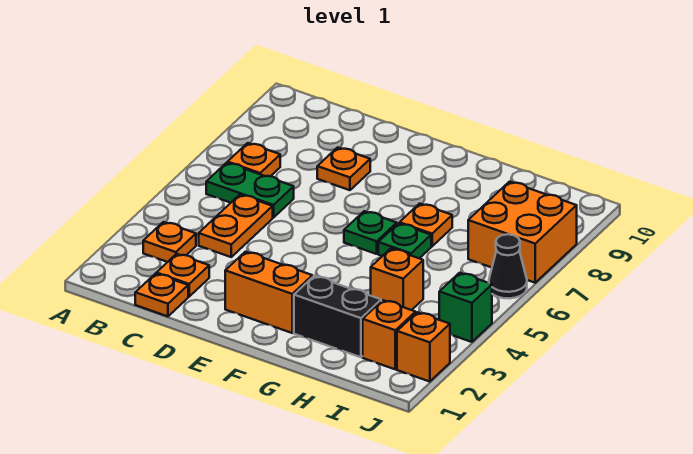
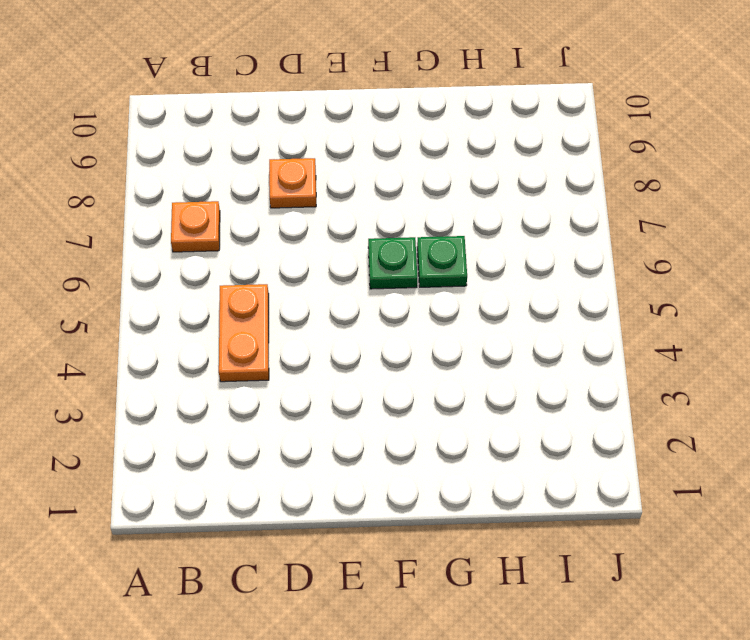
none -> orange 1x1 plate [143,222,196,262]
none -> green 1x2 plate [206,163,294,218]
none -> orange 1x1 plate [135,274,188,316]

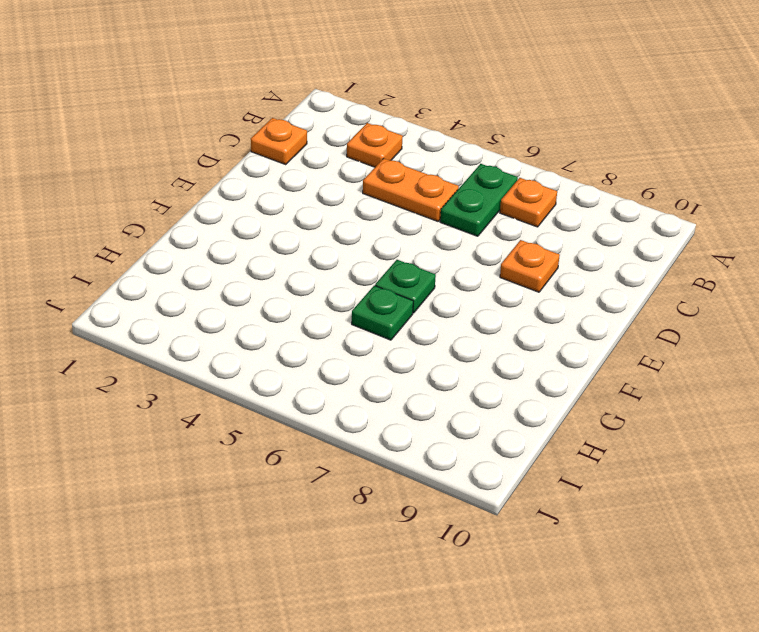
none -> orange 1x1 plate [156,254,209,297]
none -> orange 1x2 brick [225,252,312,333]
none -> black 1x2 brick [294,276,381,357]

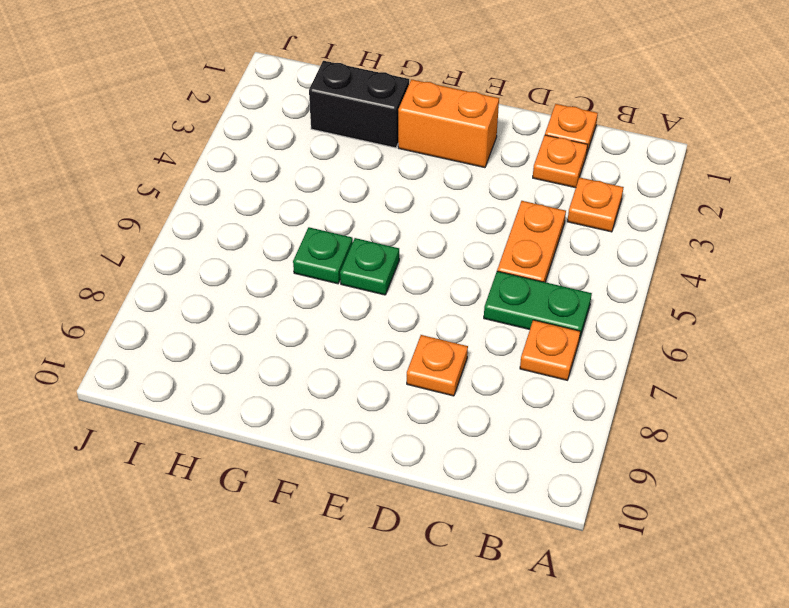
none -> orange 1x1 plate [399,204,452,246]
none -> orange 1x1 brick [371,249,423,310]
none -> orange 1x1 brick [363,300,416,369]

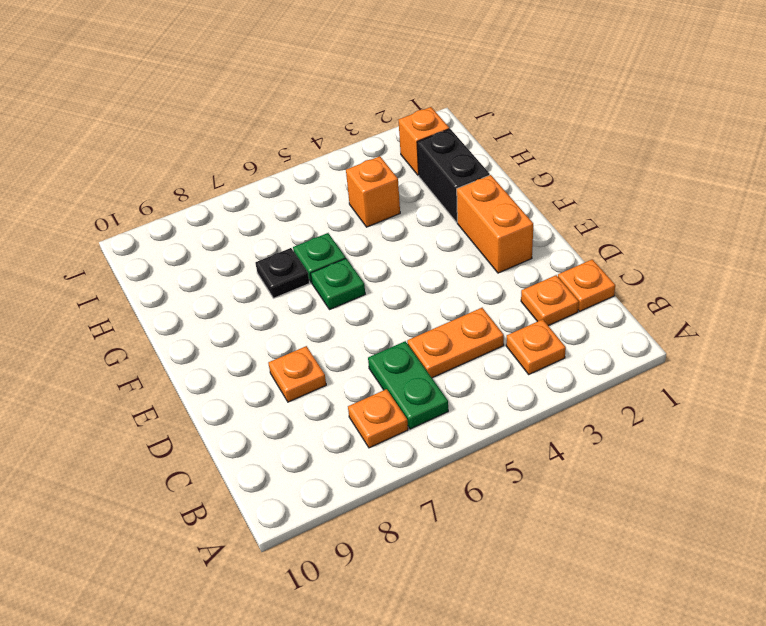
black 1x1 plate [255,248,309,298] -> orange 1x1 plate [399,204,452,246]
none -> orange 2x2 brick [468,182,577,283]
none -> orange 1x1 brick [397,312,450,382]
none -> green 1x1 brick [439,273,492,342]

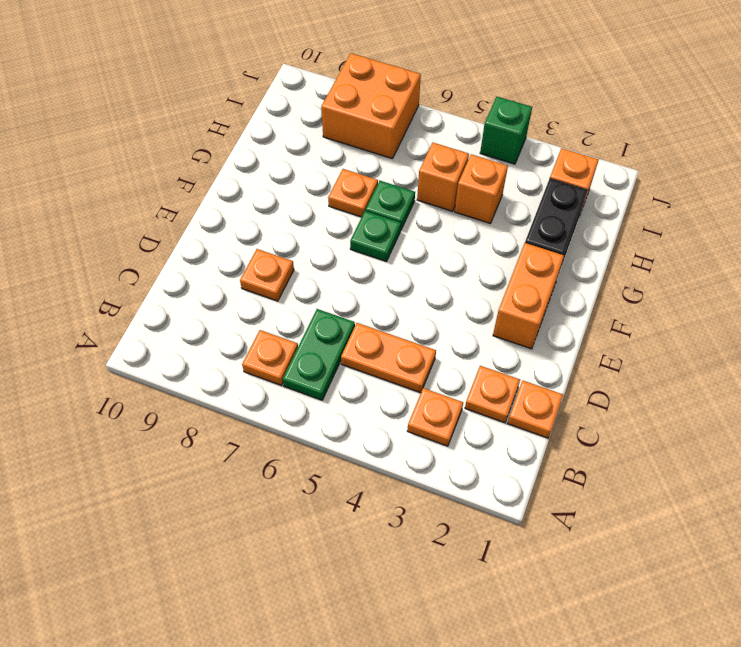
orange 1x1 brick [417,143,469,211] -> orange 1x1 brick moved to [397,312,450,382]
none -> black 1x1 cone [489,234,527,299]

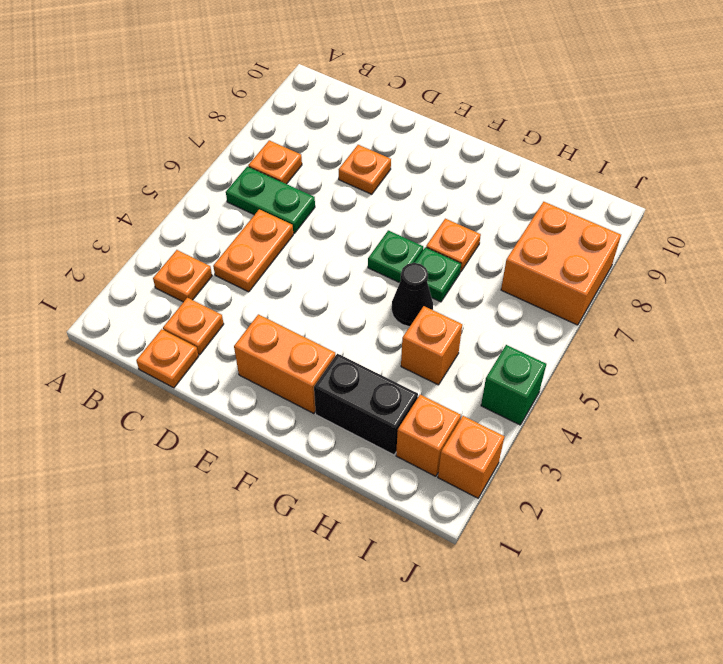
black 1x1 cone [392,263,433,327] -> black 1x1 cone moved to [489,234,527,299]

